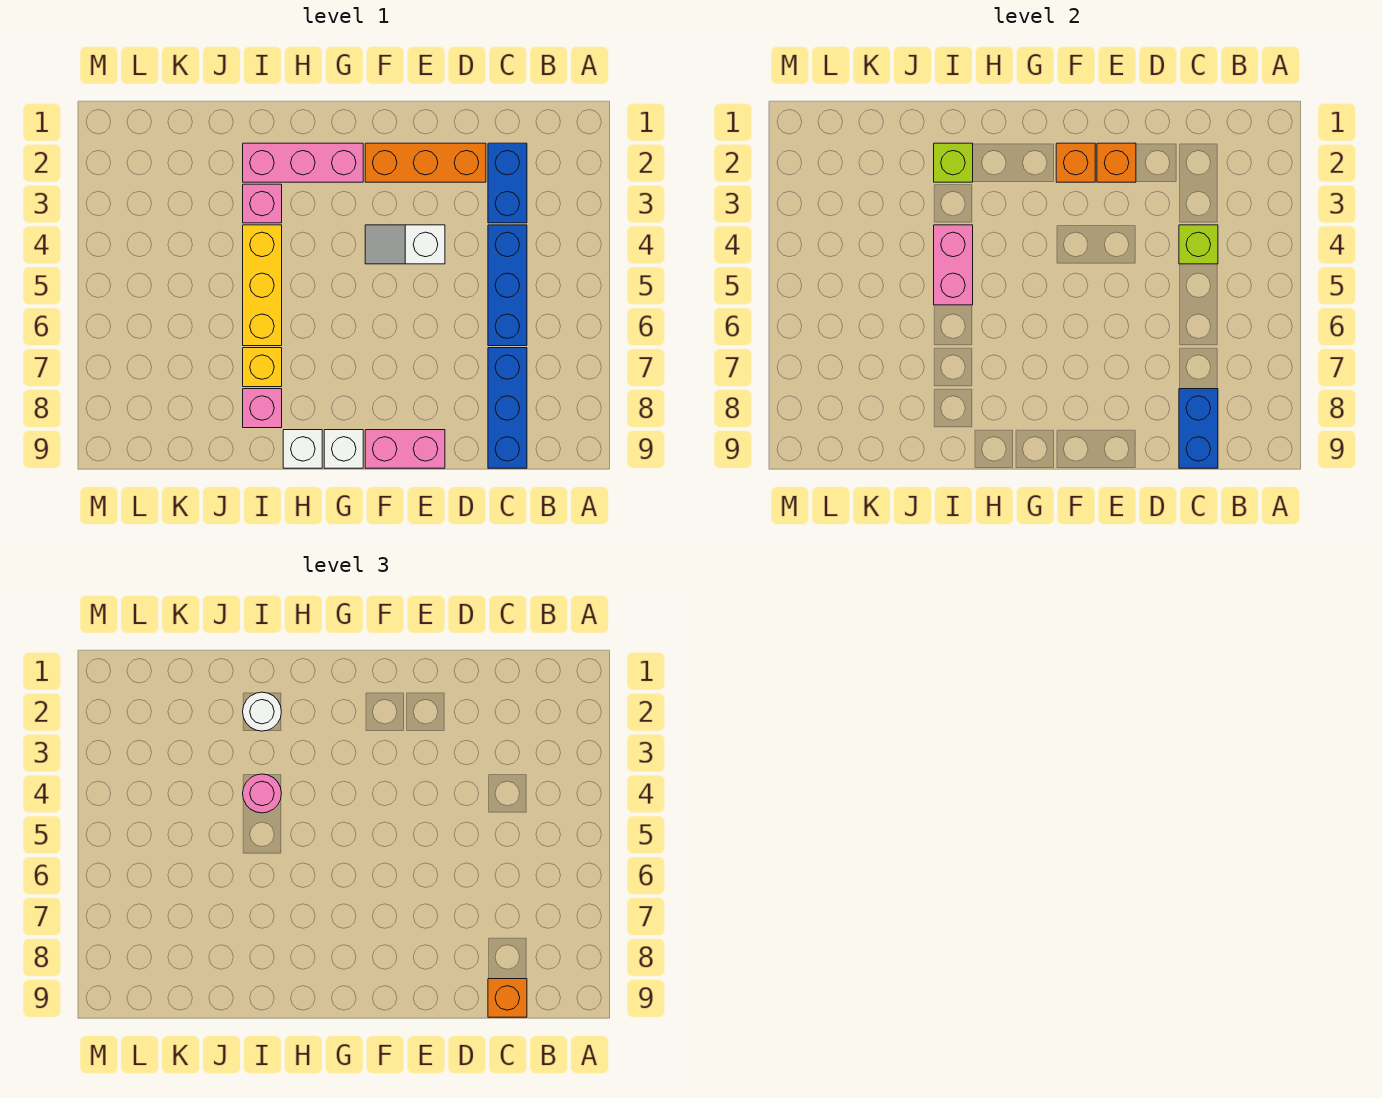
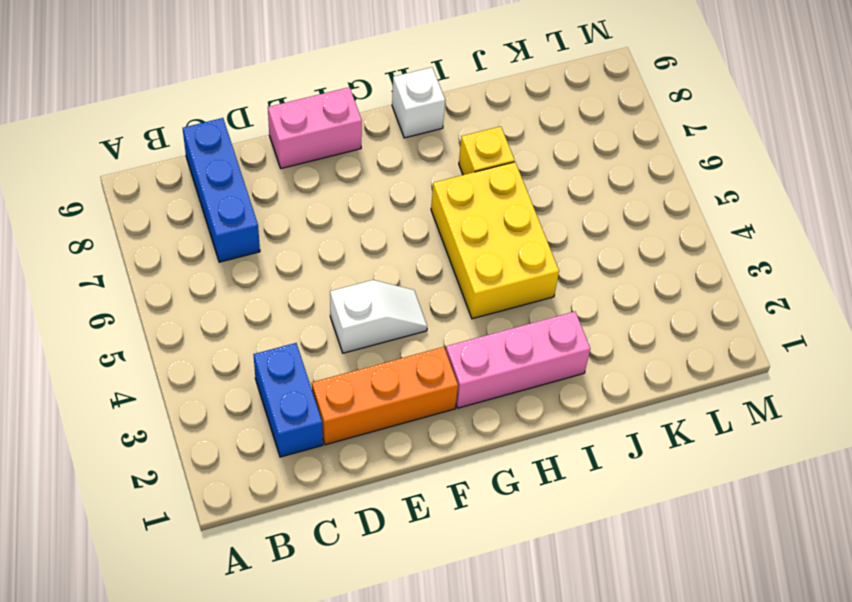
yellow 2x3 brick [431,162,559,319] -> yellow 1x3 brick [243,225,282,346]
none -> blue 1x3 brick [488,225,527,346]
none -> white 1x1 brick [324,430,363,468]
none -> pink 1x1 brick [243,184,282,223]

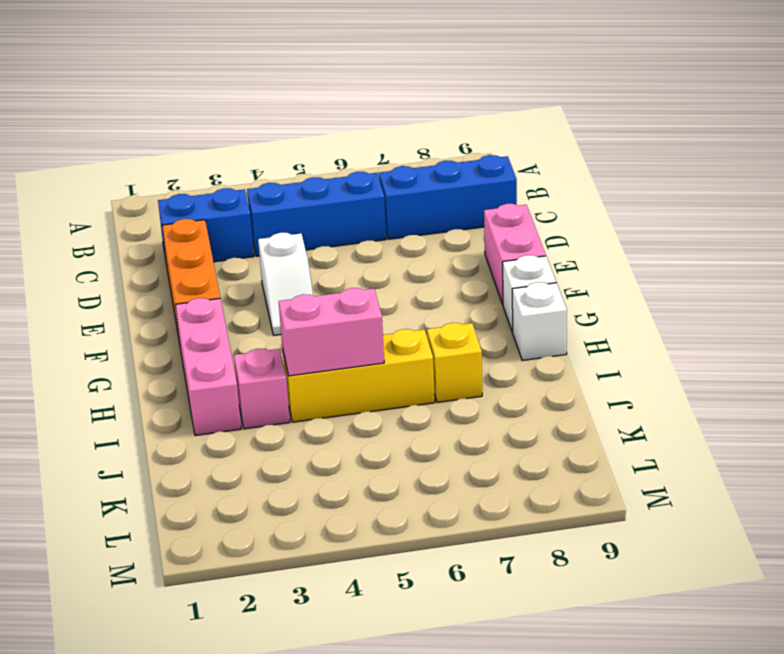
none -> pink 1x1 brick [243,389,282,428]
none -> lime 1x1 brick [1179,225,1218,264]
none -> blue 1x2 brick [1179,389,1218,468]

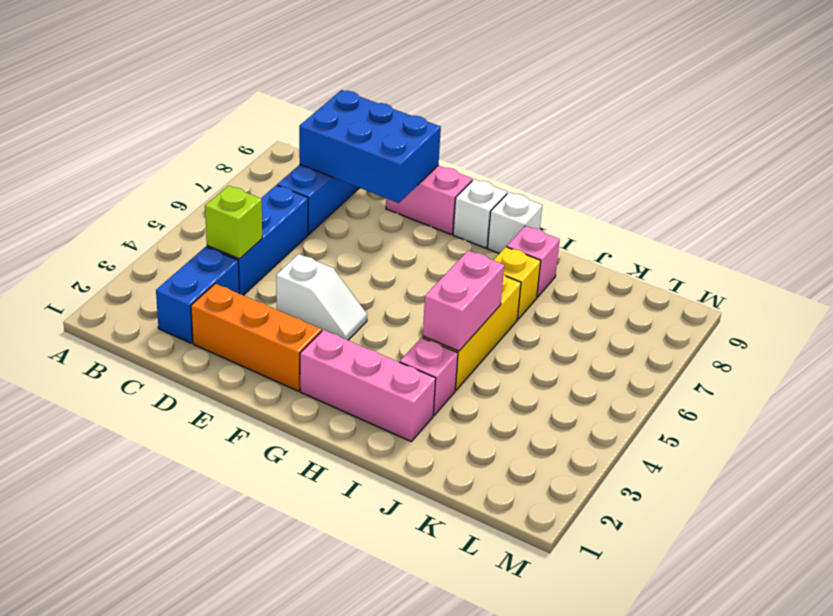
blue 2x3 brick [299,90,441,203] -> blue 1x2 brick [1179,389,1218,468]
none -> orange 1x1 brick [1097,143,1136,182]
none -> orange 1x1 brick [1056,143,1095,182]
none -> lime 1x1 brick [934,143,973,182]

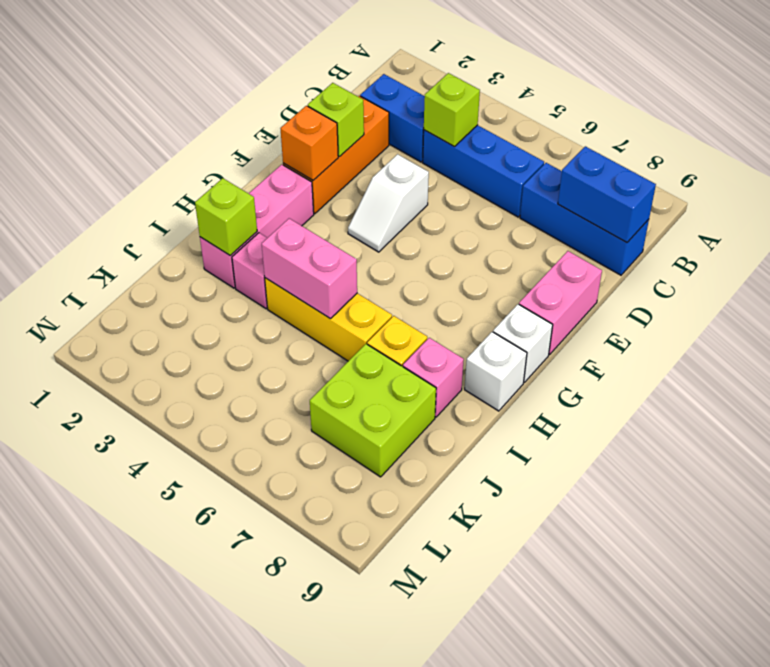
lime 1x1 brick [308,83,364,157] -> orange 1x1 brick [1097,143,1136,182]
lime 2x2 brick [310,344,436,477] -> none
none -> orange 1x1 brick [488,979,527,1017]
none -> white 1x1 round brick [243,692,281,731]
none -> pink 1x1 round brick [243,774,281,813]

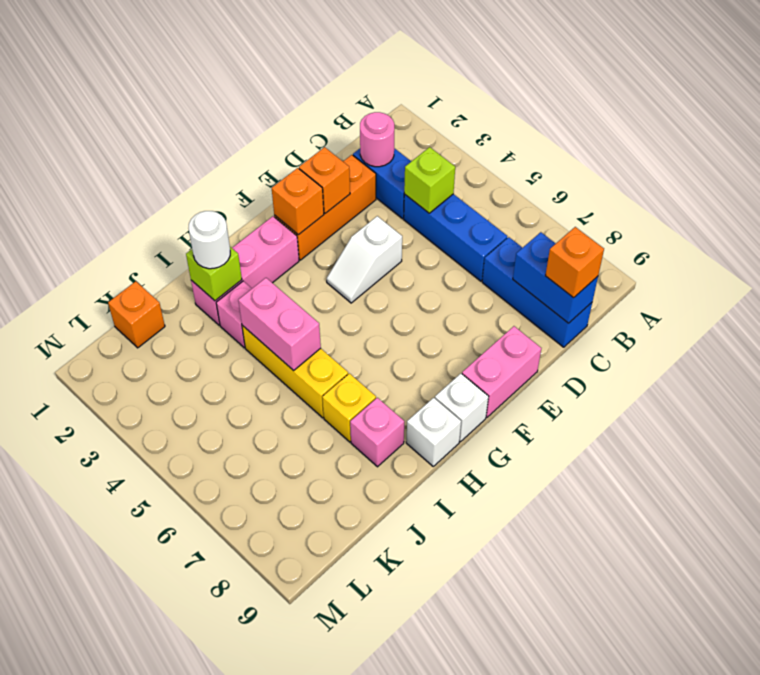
pink 1x1 round brick [360,112,394,167] -> pink 1x1 round brick moved to [243,774,281,813]
orange 1x1 brick [108,281,165,348] -> none

